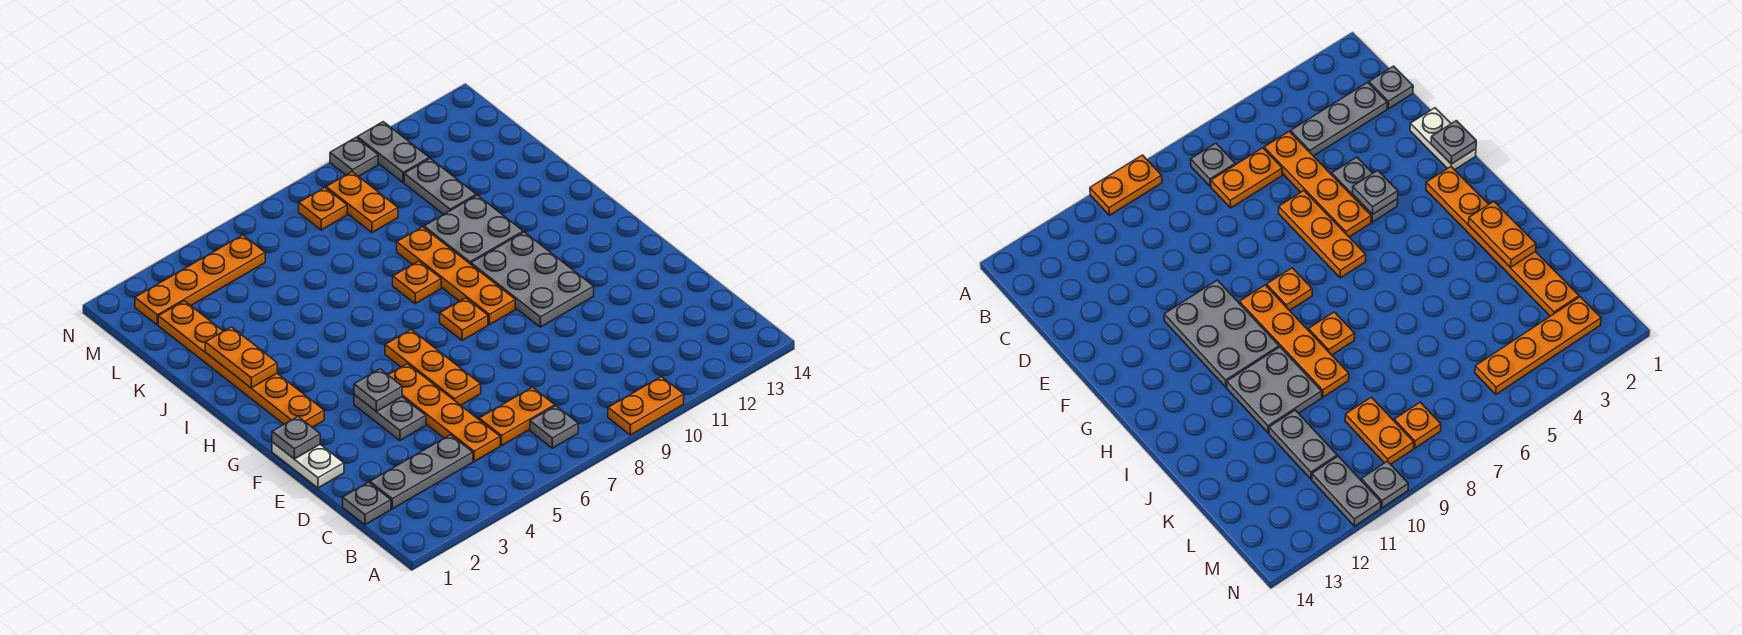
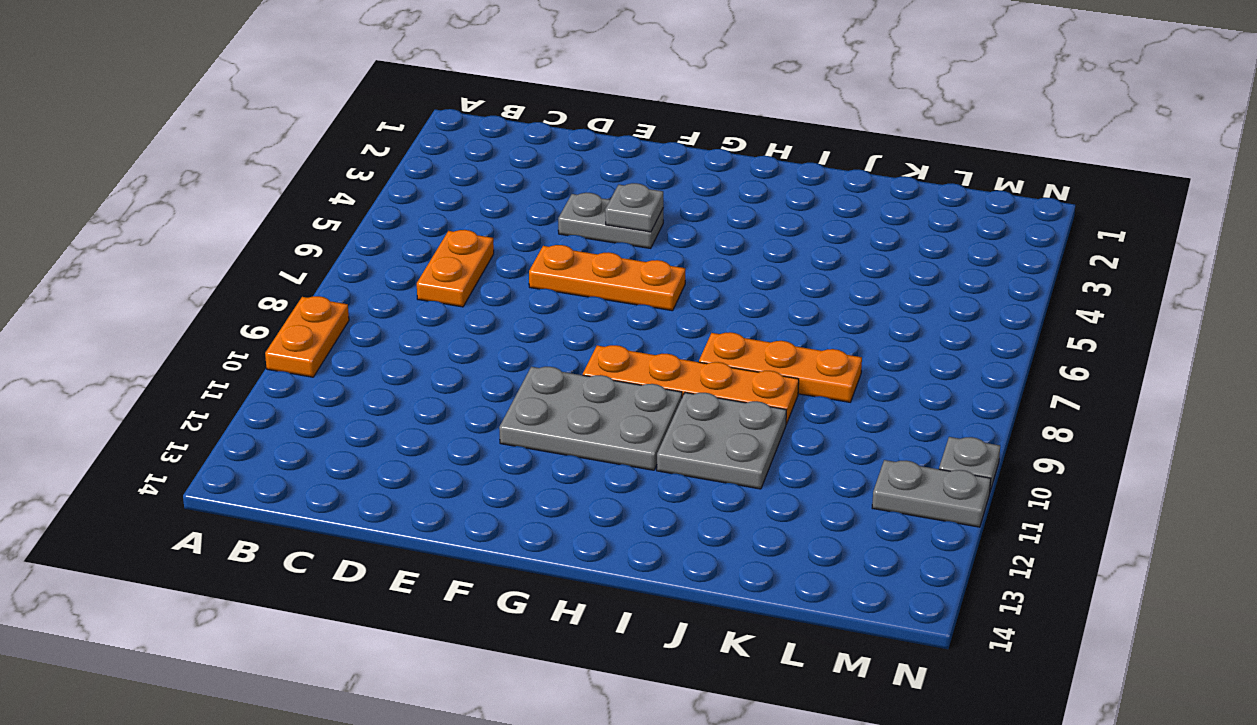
orange 1x3 plate [699,332,862,402] -> orange 1x1 plate [393,261,441,304]
none -> grey 1x1 plate [530,406,578,448]
none -> grey 1x1 plate [343,482,391,525]
none -> grey 1x3 plate [370,435,473,509]

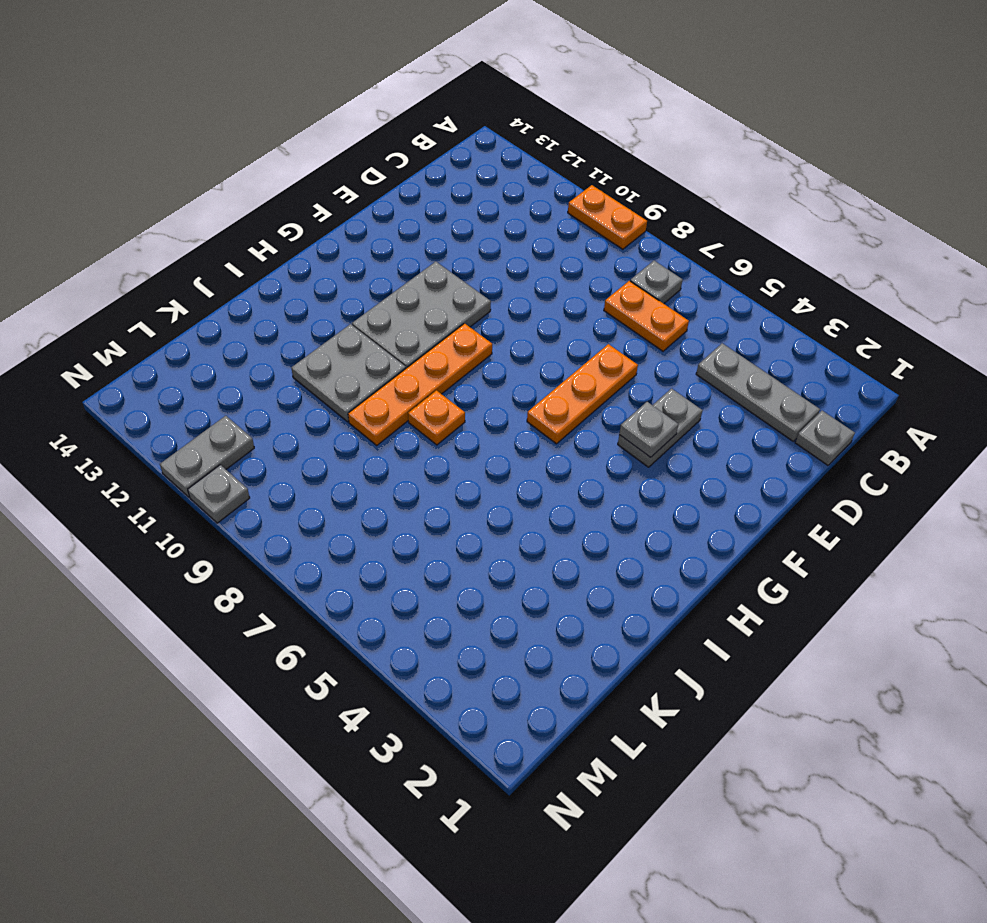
none -> orange 1x4 plate [389,364,500,462]
none -> white 1x2 plate [272,442,344,488]
none -> orange 1x6 plate [158,301,324,427]

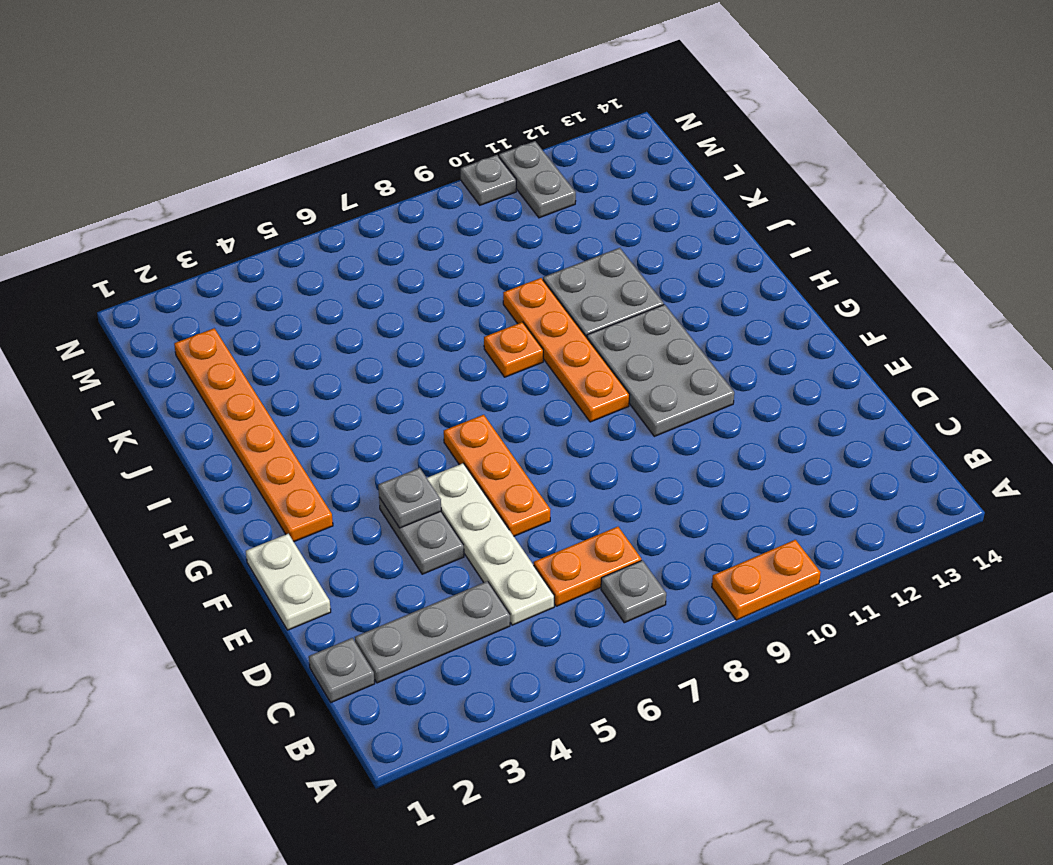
white 1x4 plate [427,463,554,625] -> orange 1x4 plate [389,364,500,462]
none -> orange 1x1 plate [440,298,488,340]
none -> grey 1x2 plate [404,158,476,214]
none -> orange 1x2 plate [326,172,398,233]

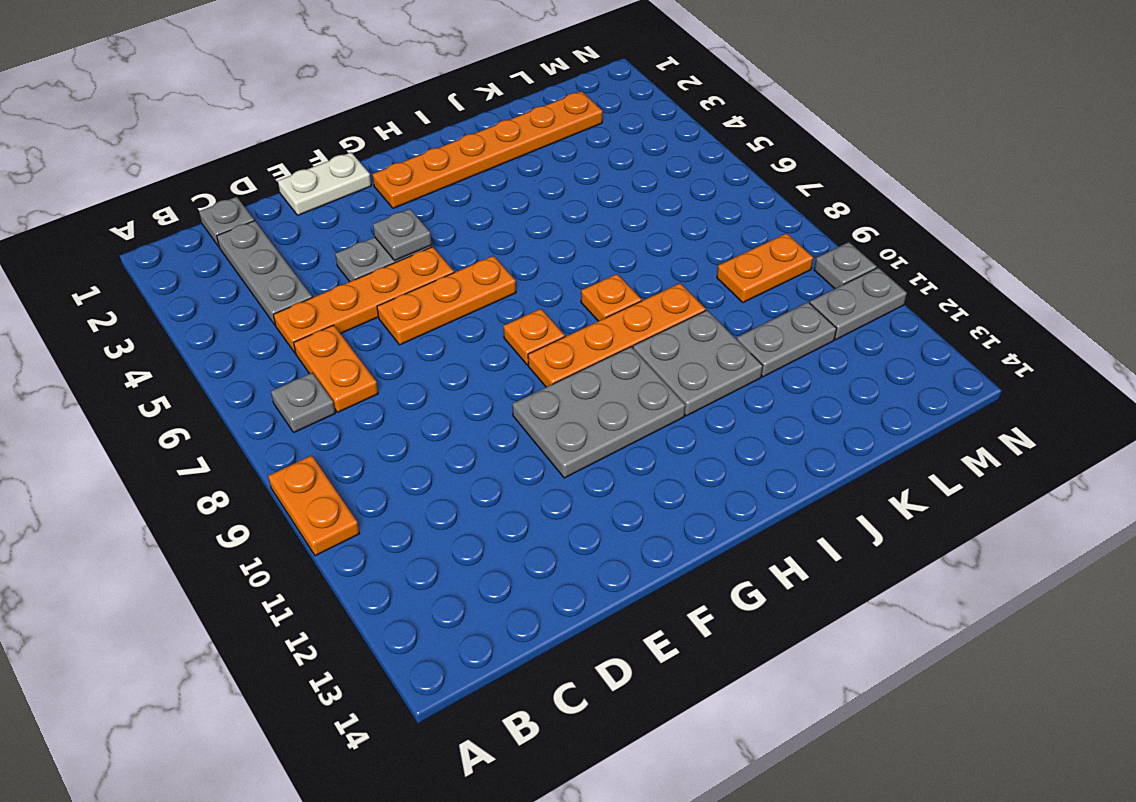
none -> orange 1x4 plate [135,235,265,325]
none -> orange 1x1 plate [299,188,347,230]
none -> grey 1x1 plate [272,417,320,459]

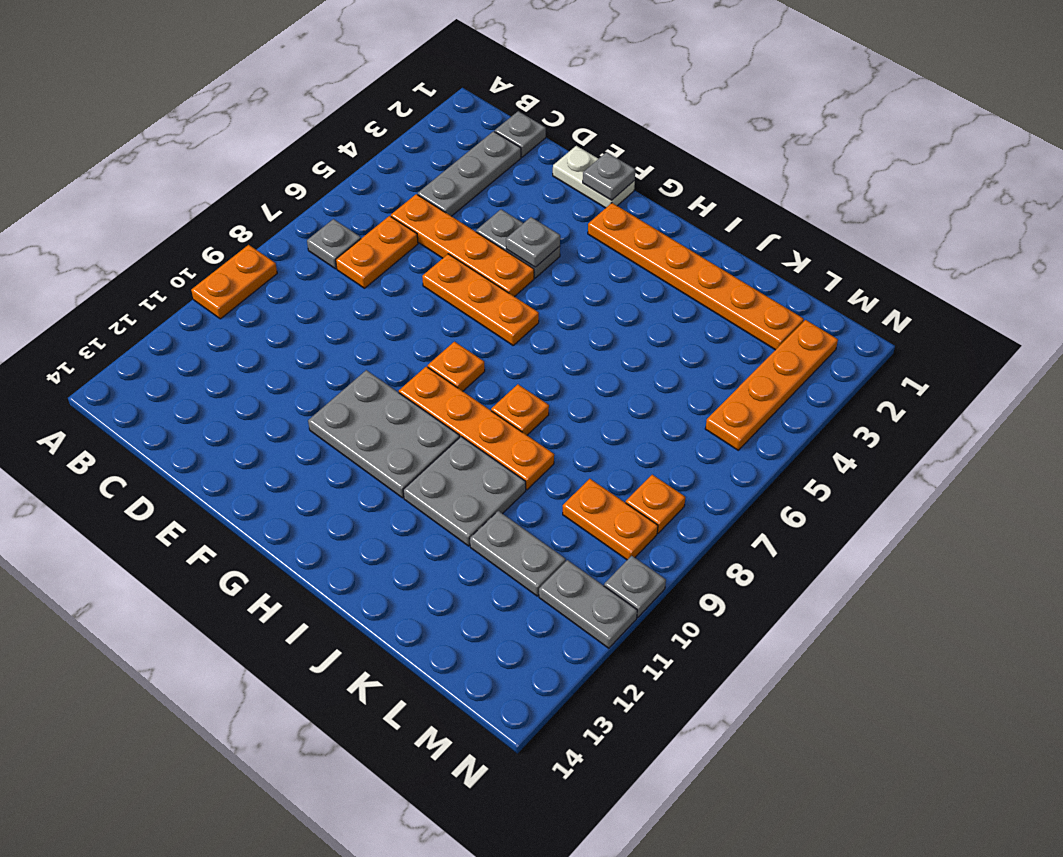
none -> orange 1x2 plate [205,327,277,388]

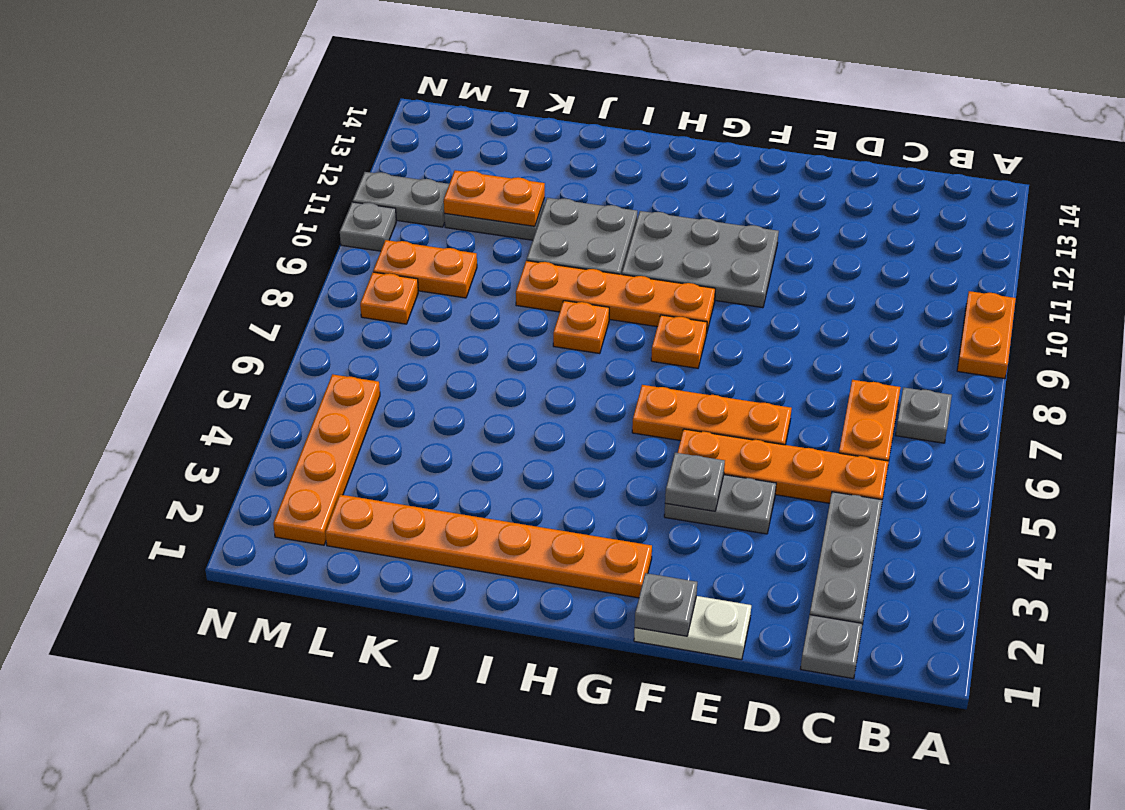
orange 1x2 plate [444,170,545,226] -> orange 1x2 plate moved to [205,327,277,388]

